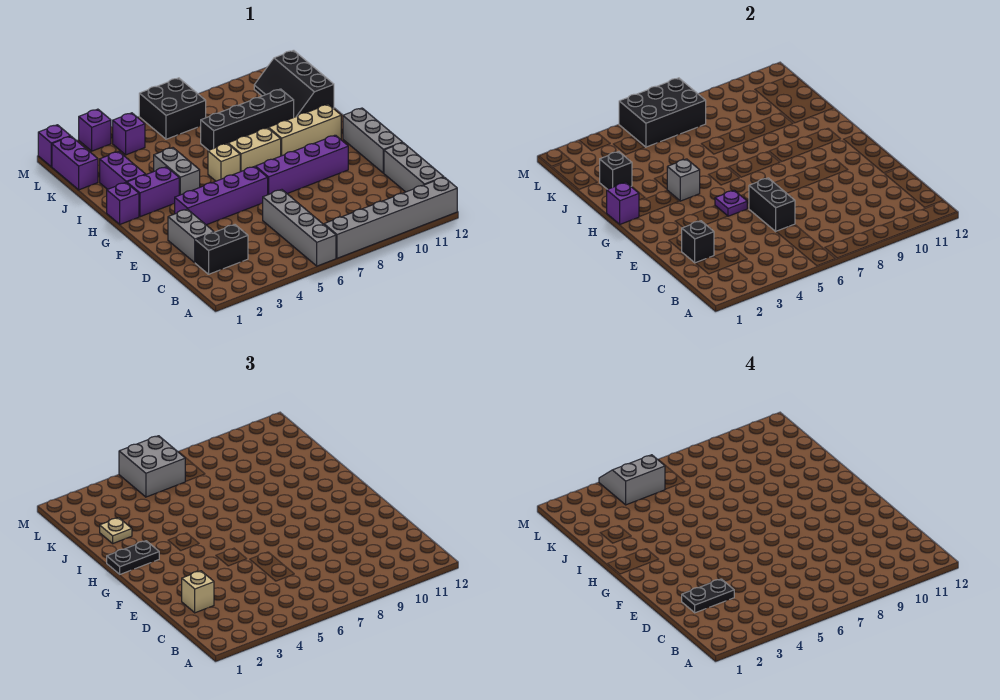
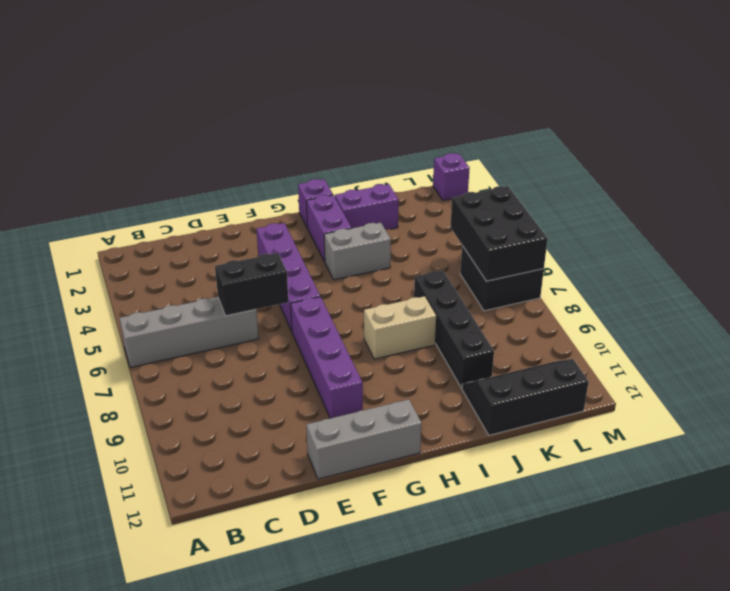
tan 1x2 brick [364,296,436,359] -> tan 1x2 brick turned to [228,128,281,172]
none -> grey 1x6 brick [324,177,457,258]
none -> grey 1x3 brick [384,143,444,192]
none -> black 1x2 brick [195,225,248,274]
none -> grey 1x2 brick [168,209,214,263]

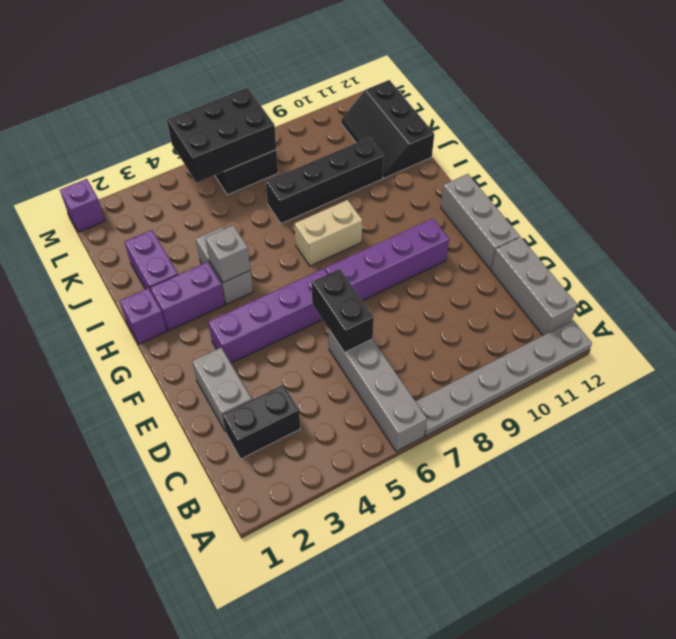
grey 1x6 plate [416,320,592,436] -> grey 1x6 brick [324,177,457,258]
none -> tan 1x1 brick [208,144,240,181]
none -> tan 1x3 brick [269,104,341,156]
none -> purple 1x2 brick [52,136,98,190]
none -> purple 1x1 brick [113,113,145,155]

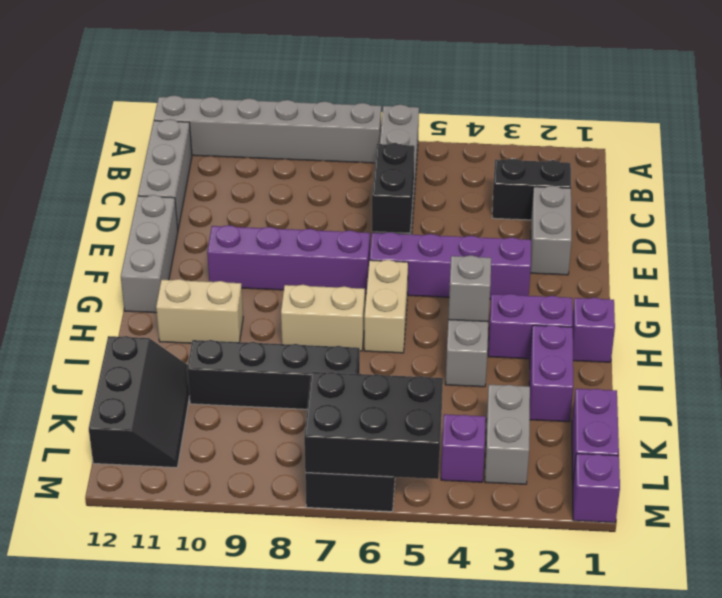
tan 1x2 brick [364,260,408,353] -> tan 1x1 brick [208,144,240,181]
tan 1x2 brick [156,279,243,343] -> tan 1x3 brick [269,104,341,156]
grey 1x2 brick [485,385,530,484] -> none
none -> purple 1x1 brick [79,109,111,151]
none -> black 1x1 brick [682,221,714,263]
none -> purple 1x1 plate [715,190,748,216]
none -> purple 1x1 brick [607,183,639,224]

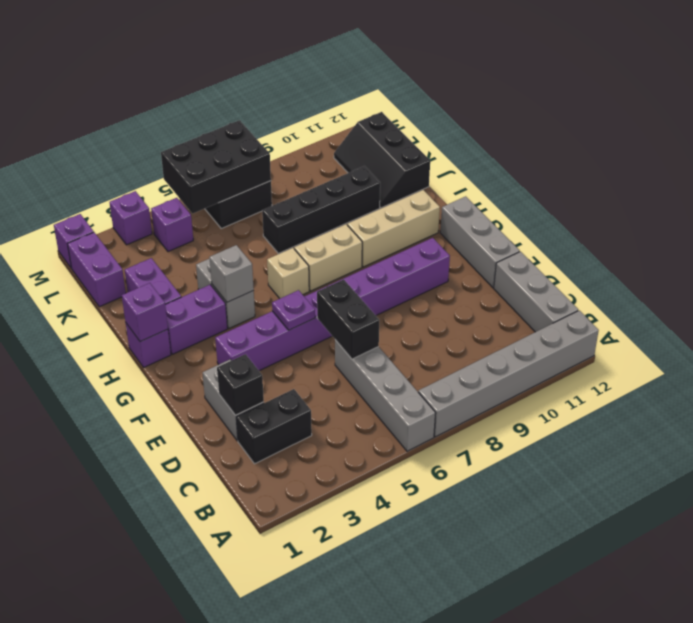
none -> black 1x1 brick [600,152,632,189]
none -> tan 1x1 brick [182,571,214,613]
none -> black 1x2 plate [107,541,159,574]
none -> tan 1x1 plate [100,518,132,543]

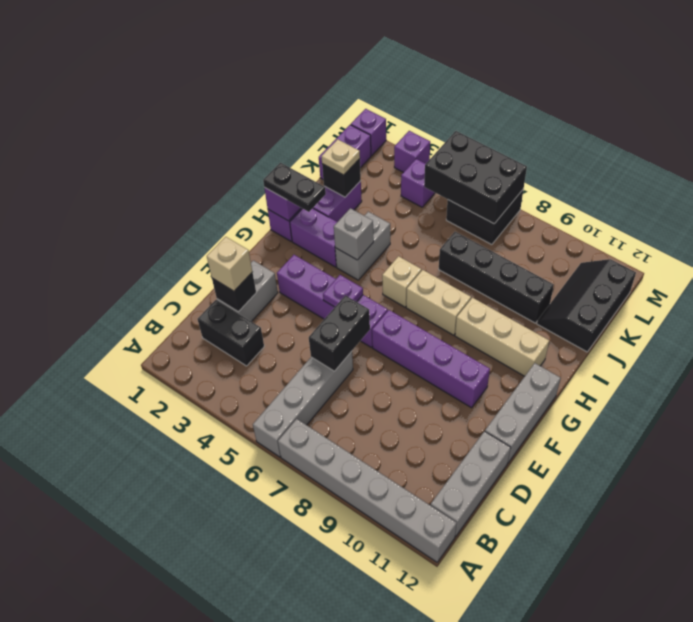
none -> grey 2x2 brick [119,436,186,497]
none -> black 1x2 plate [682,579,734,613]
none -> grey 2x2 slope [599,455,665,505]

